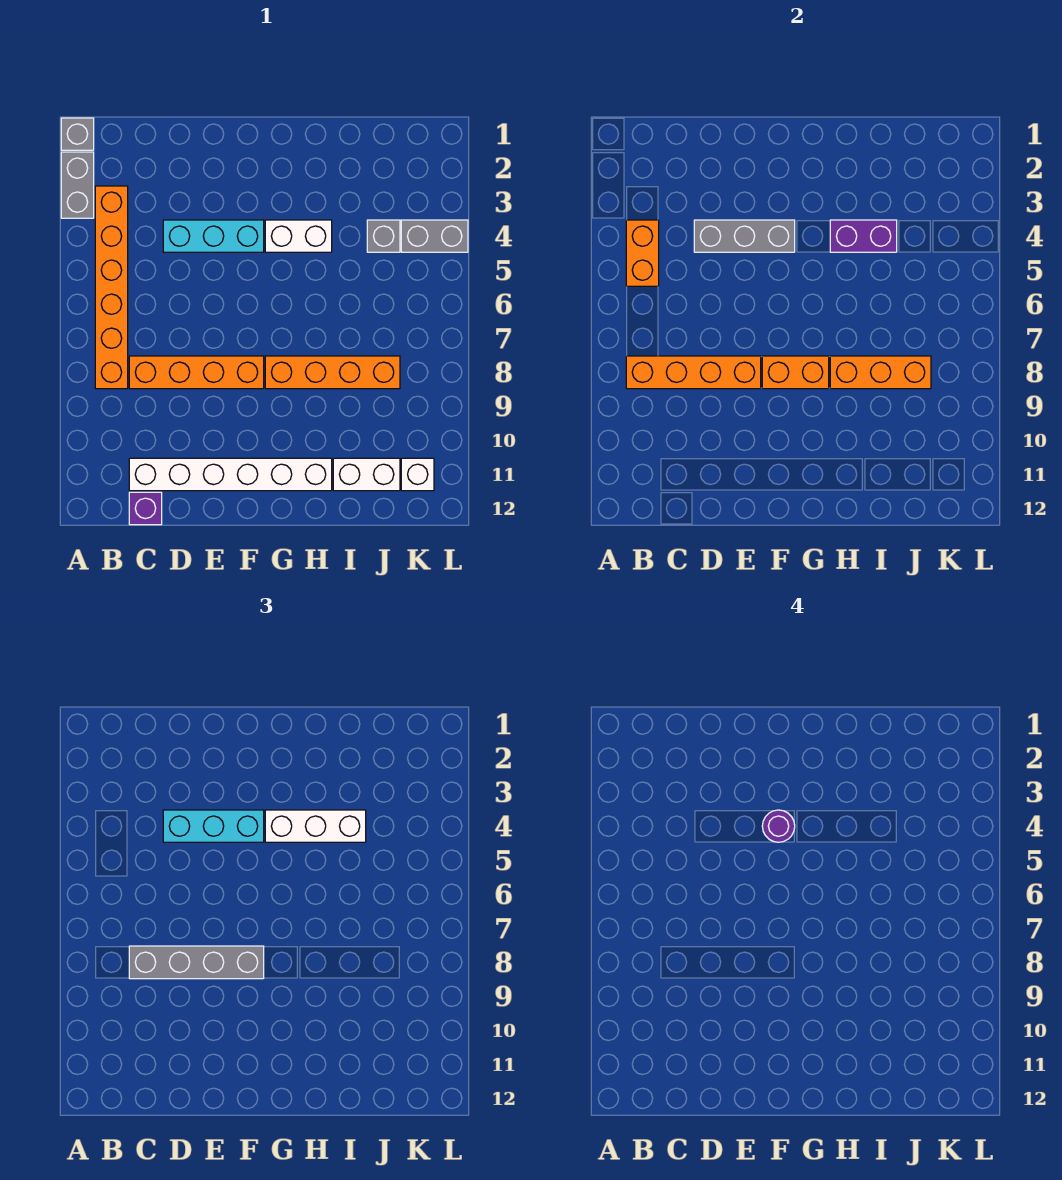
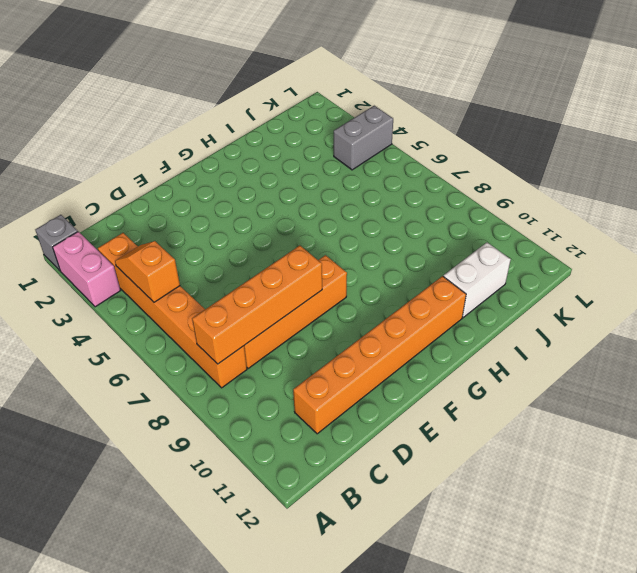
pink 1x2 brick [53,232,121,307] -> grey 1x2 brick [61,152,94,218]
orange 1x2 slope [115,241,180,302] -> orange 1x2 brick [626,220,659,286]
orange 1x6 brick [293,276,466,434] -> white 1x6 brick [129,458,332,491]
none -> purple 1x1 brick [129,492,162,525]
none -> cyan 1x3 brick [163,220,264,252]
none -> white 1x2 brick [265,220,332,252]

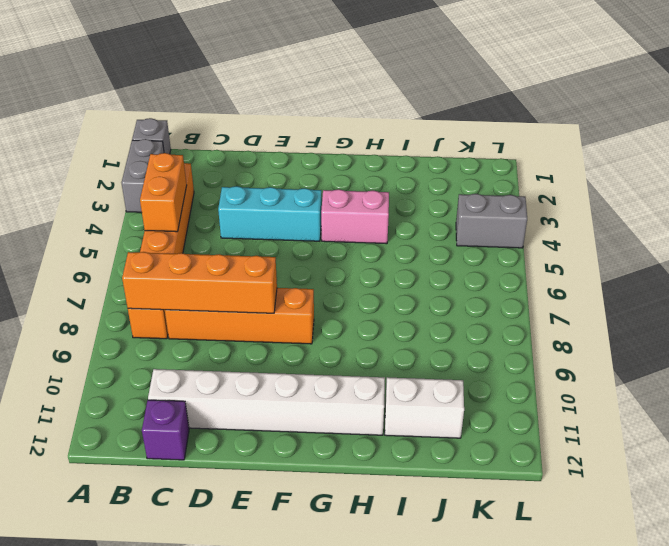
pink 1x2 brick [321,189,389,244] -> white 1x2 brick [265,220,332,252]
none -> orange 1x4 brick [265,356,400,389]
none -> grey 1x1 brick [367,220,400,252]
none -> white 1x1 brick [401,458,434,491]

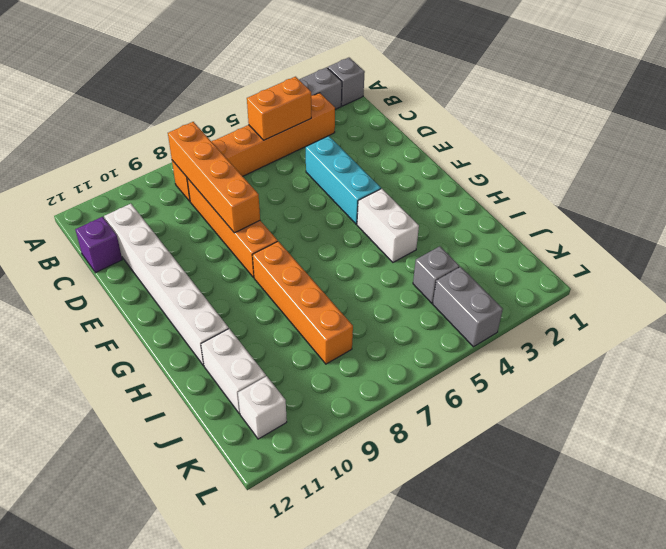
none -> grey 1x3 brick [694,220,795,252]
none -> orange 1x2 brick [762,356,829,389]
none -> purple 1x2 brick [830,220,897,252]

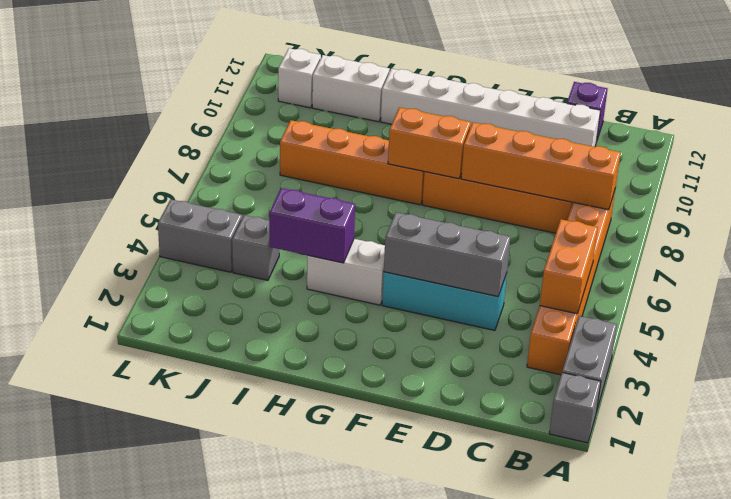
none -> orange 1x3 brick [830,356,931,389]
none -> grey 1x4 brick [129,946,264,979]
none -> cyan 1x3 brick [163,810,264,842]

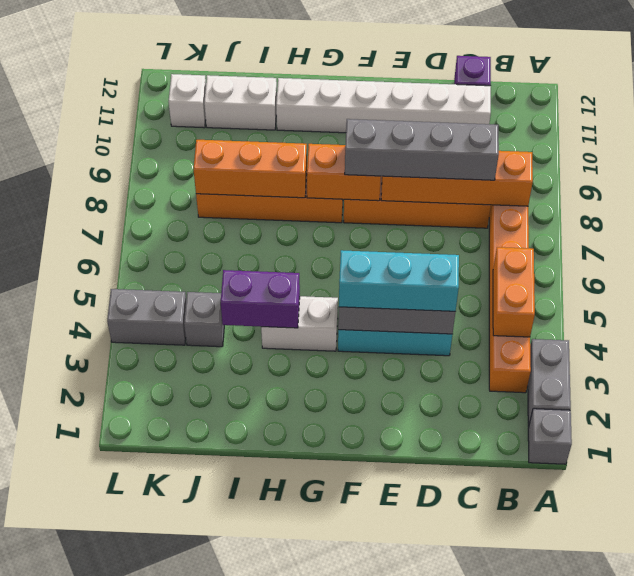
none -> white 1x3 brick [265,810,366,842]
none -> purple 1x1 round brick [762,810,795,842]

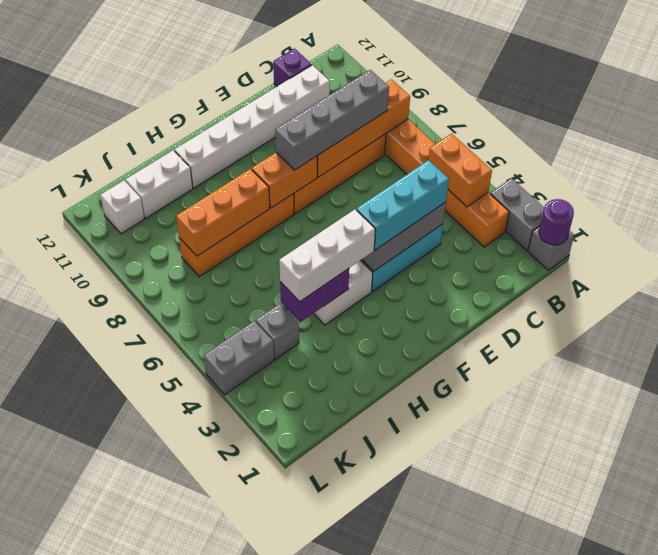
purple 1x1 round brick [539,199,574,245] -> purple 1x1 round brick moved to [762,810,795,842]

